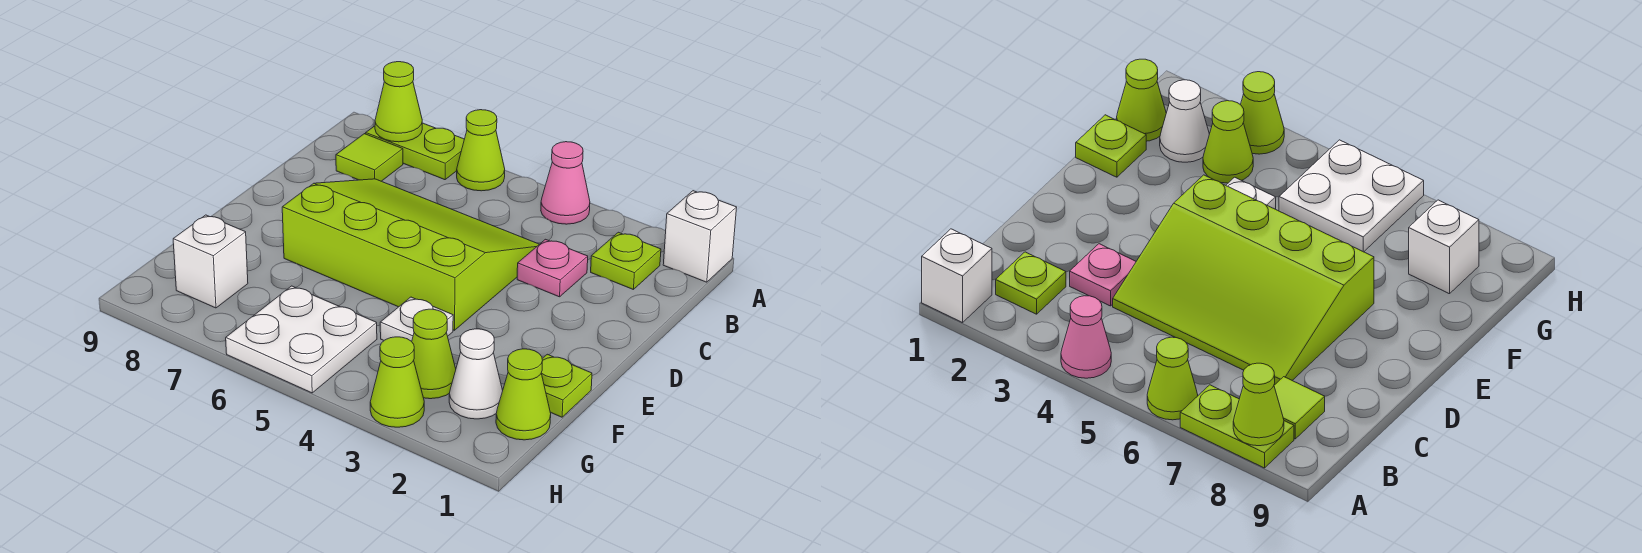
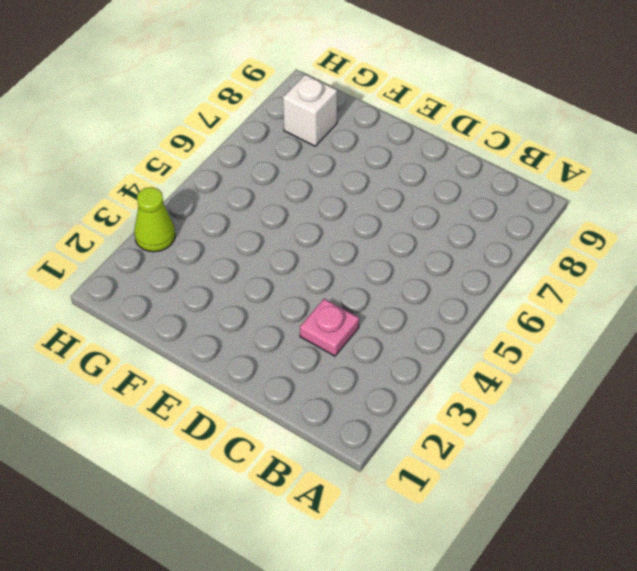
none -> white 1x1 brick [663,191,737,282]
none -> pink 1x1 cone [541,142,590,224]
none -> lime 1x1 cone [457,110,505,191]

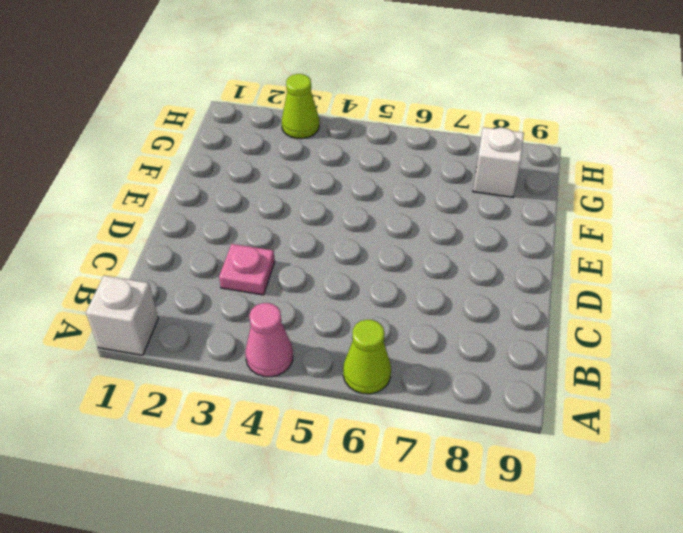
none -> lime 1x2 plate [366,123,464,180]
none -> lime 1x1 plate [591,232,661,290]
none -> lime 1x1 tile [336,134,403,181]

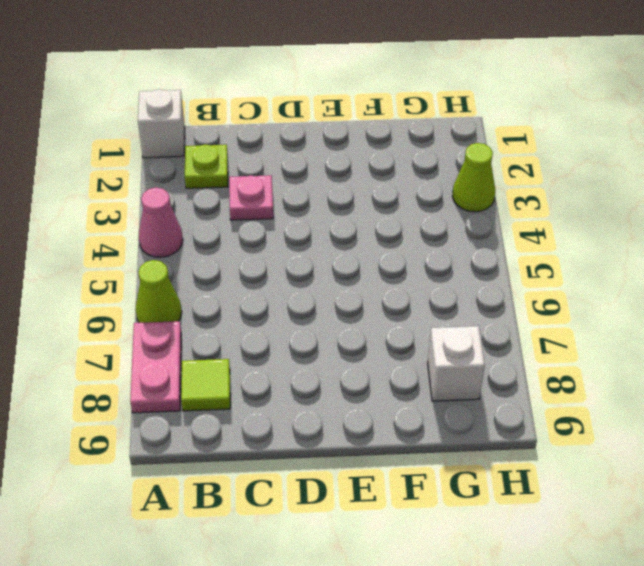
pink 1x2 plate [130,321,181,413] -> lime 1x2 plate [366,123,464,180]
none -> lime 3x4 slope [282,179,539,330]
none -> lime 1x1 plate [541,354,592,417]
none -> white 1x1 plate [380,297,453,341]

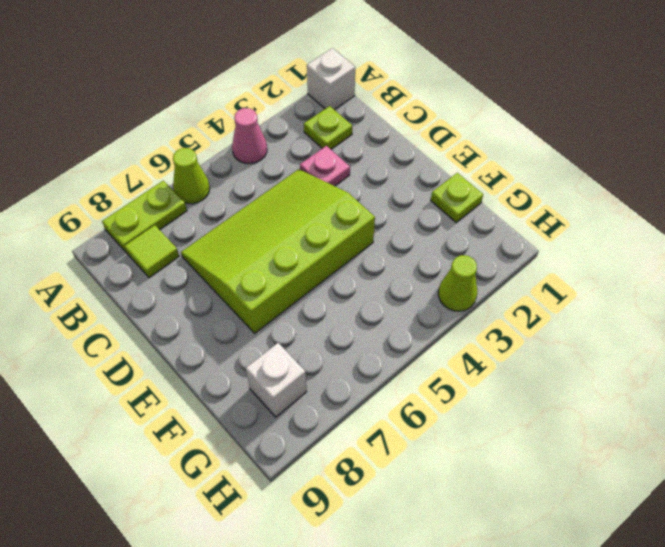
none -> white 1x1 plate [380,297,453,341]
none -> lime 1x1 cone [496,349,551,440]
none -> white 1x1 cone [449,329,503,419]

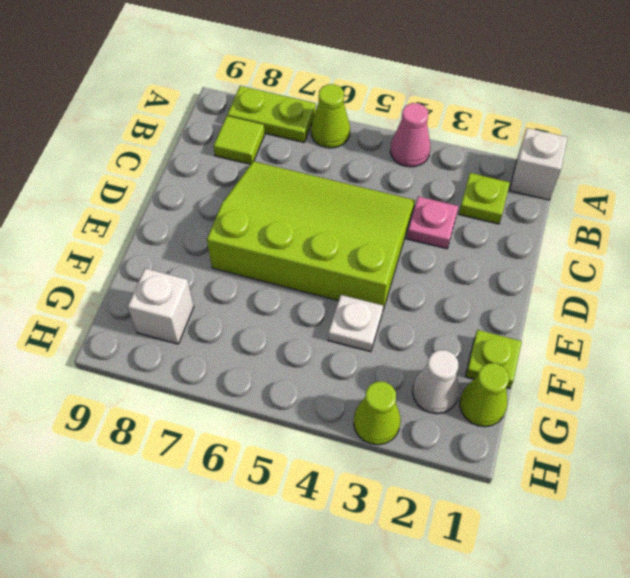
none -> lime 1x1 cone [412,309,456,399]
none -> white 2x2 plate [226,286,377,393]
none -> lime 1x1 cone [375,62,422,142]

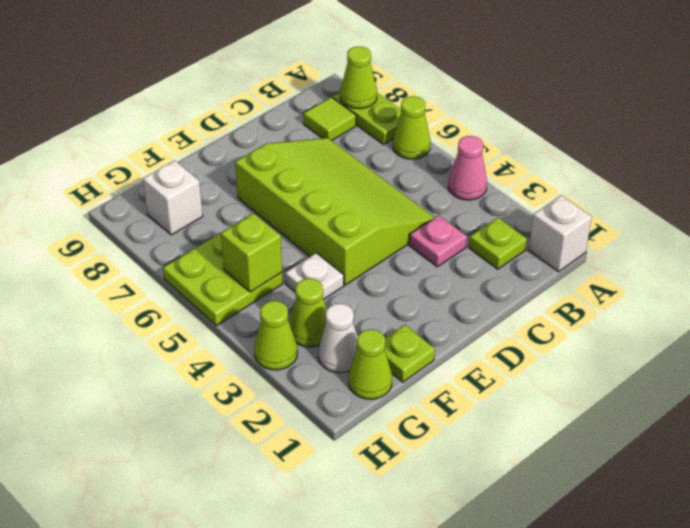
lime 2x2 plate [163,233,283,326] -> white 2x2 plate [226,286,377,393]
lime 1x1 brick [221,214,282,292] -> none

